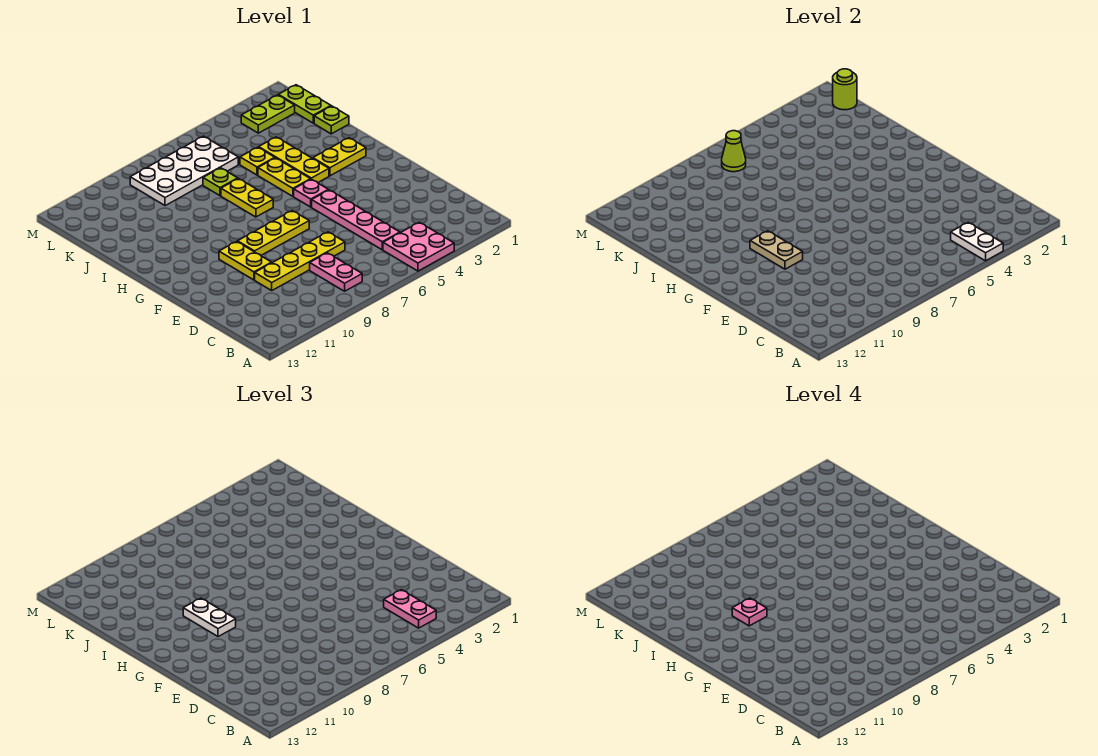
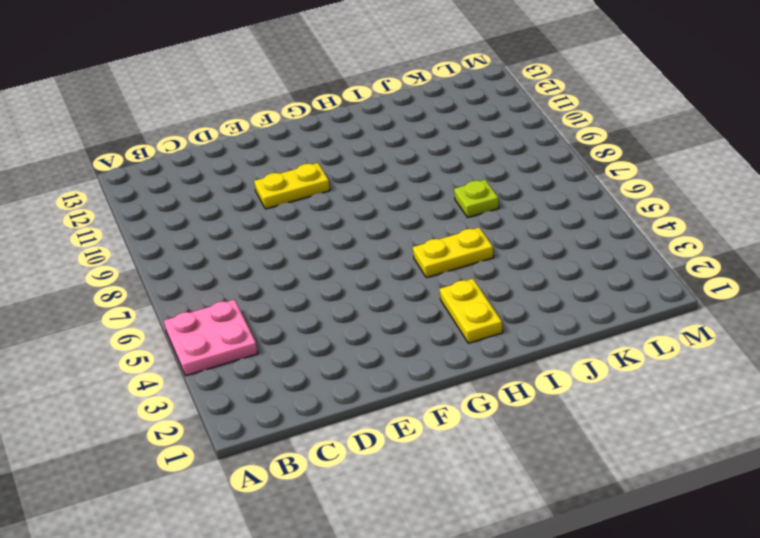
none -> pink 1x2 plate [310,253,362,291]
none -> pink 1x4 plate [312,190,400,250]
none -> yellow 1x4 plate [255,232,345,290]

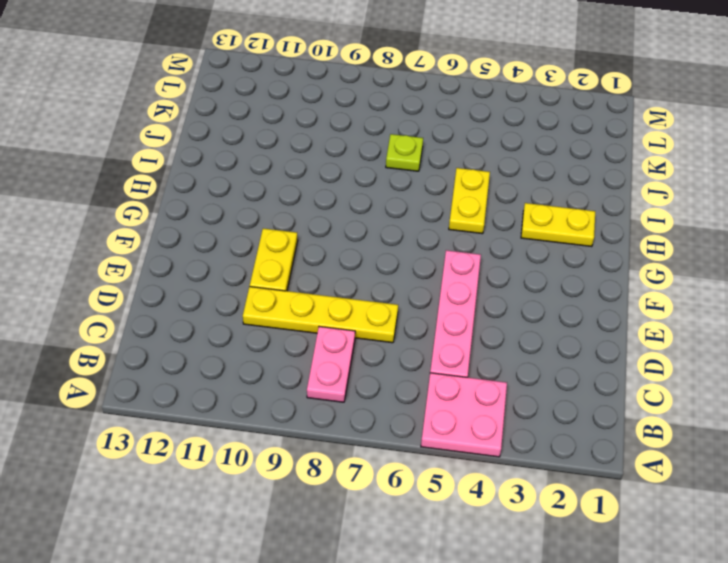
none -> yellow 1x3 plate [238,211,309,255]
none -> pink 1x1 plate [294,179,328,207]
none -> yellow 1x3 plate [259,137,329,182]

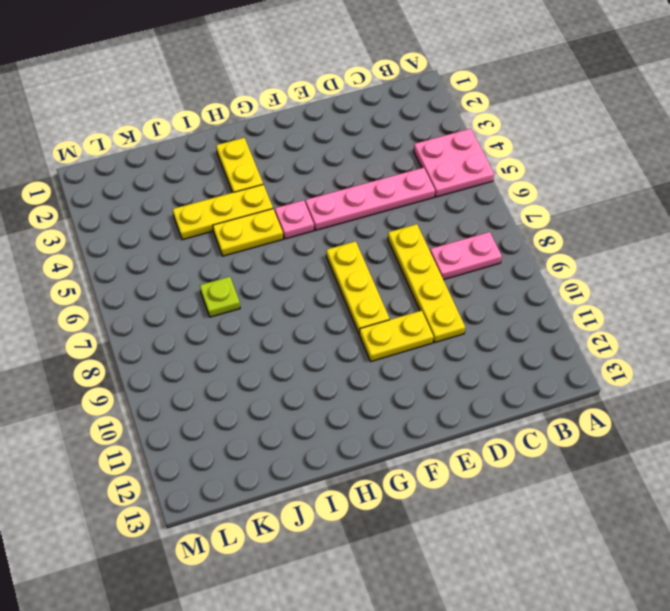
none -> yellow 1x2 plate [221,179,273,217]
none -> lime 1x1 plate [314,106,349,134]
none -> yellow 1x1 plate [240,147,275,175]

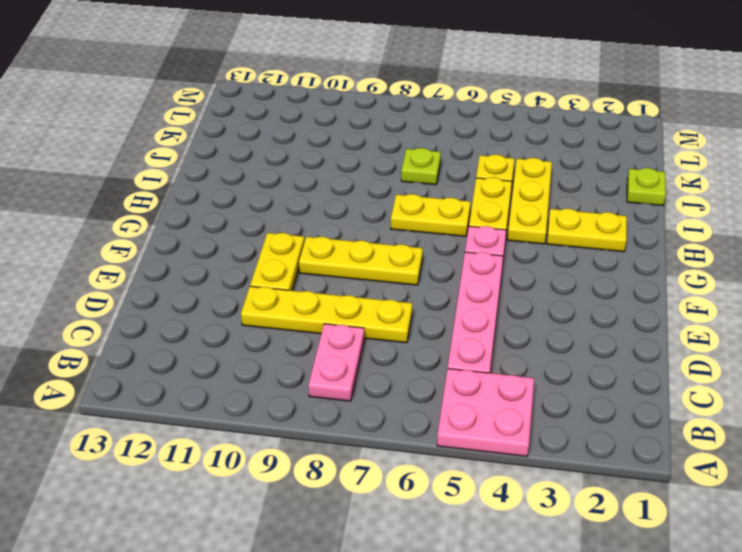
yellow 1x2 plate [391,194,471,236] -> yellow 1x2 plate turned to [221,179,273,217]
none -> lime 1x2 plate [279,85,331,123]
none -> white 2x4 plate [130,136,238,206]
none -> lime 1x2 plate [241,95,295,133]

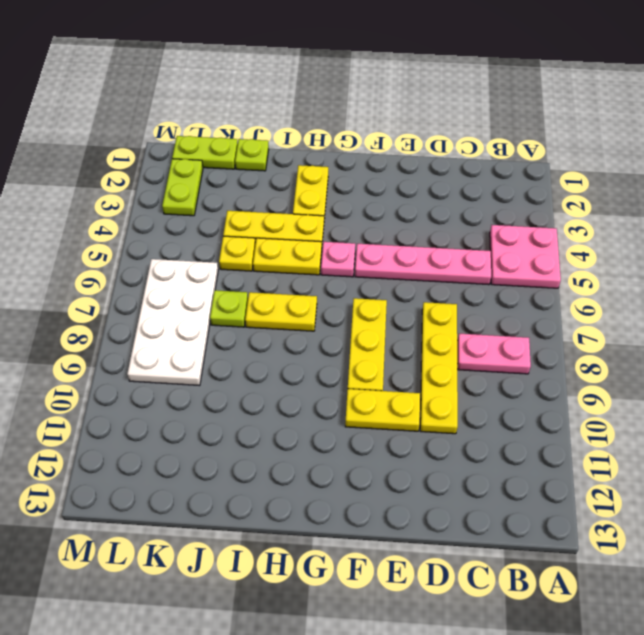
none -> white 1x2 plate [951,222,1003,261]
none -> tan 1x2 plate [750,231,803,269]
none -> lime 1x1 round brick [833,69,857,110]

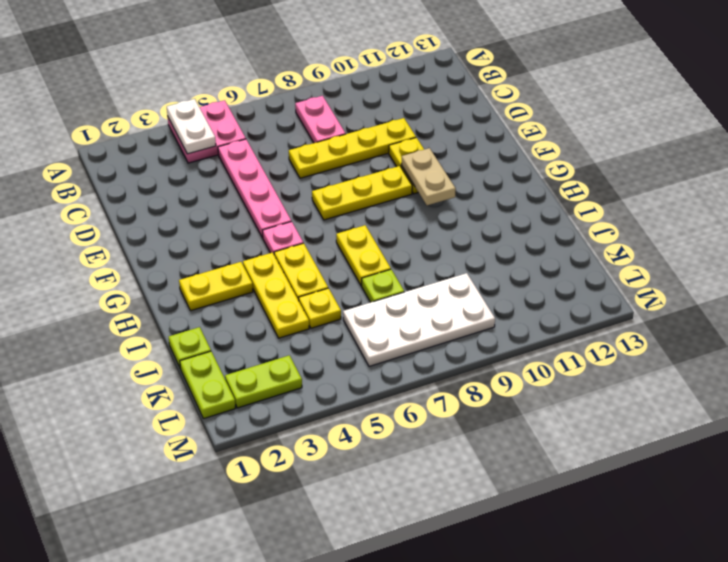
none -> lime 1x1 round brick [833,69,857,110]
none -> lime 1x1 cone [722,131,746,172]
none -> pink 1x2 plate [384,590,436,628]

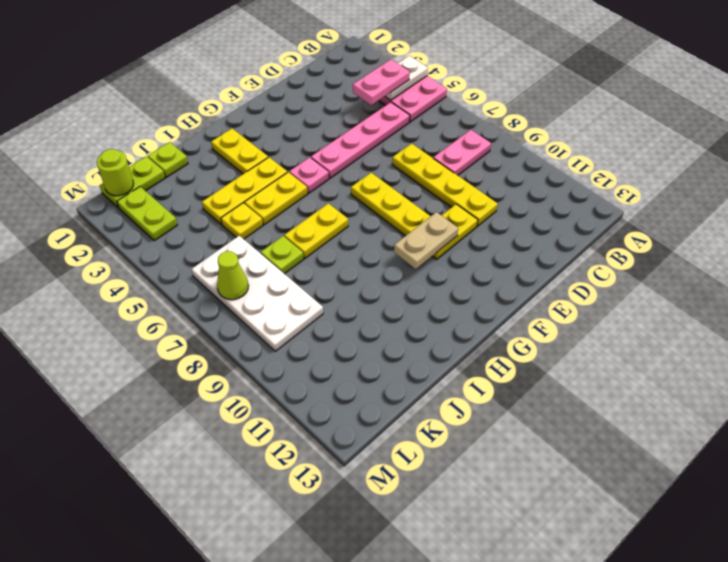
none -> white 1x2 plate [183,598,236,637]
none -> pink 1x1 plate [732,598,767,626]

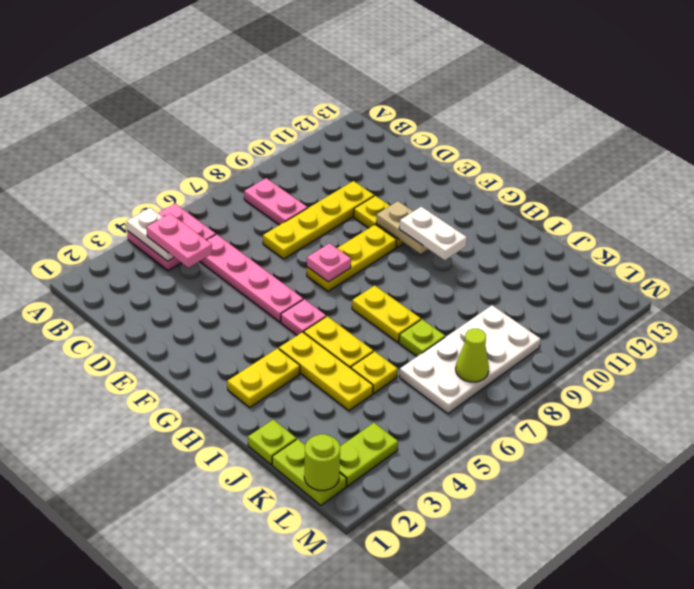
pink 1x1 plate [307,243,351,282] -> pink 1x1 plate moved to [732,598,767,626]

